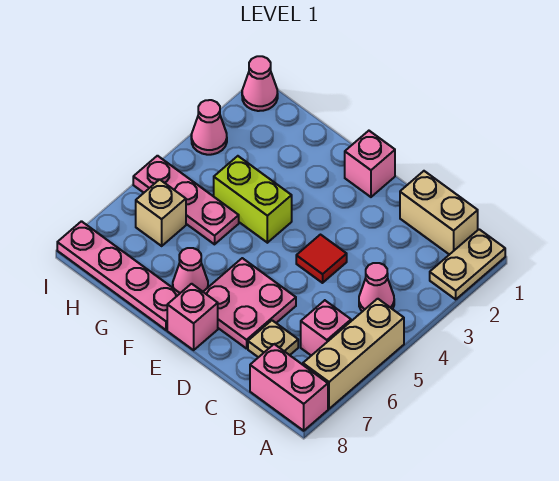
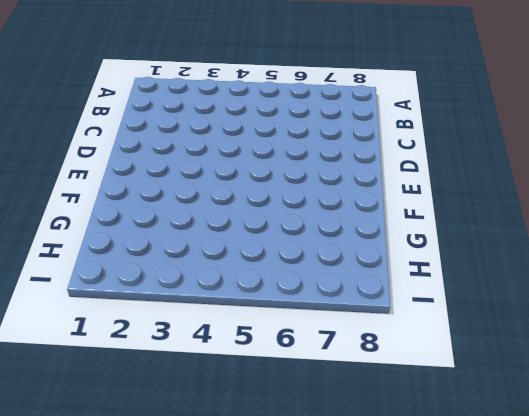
none -> tan 1x2 plate [430,229,505,299]
none -> tan 1x3 brick [303,299,404,409]
none -> pink 1x2 brick [250,344,328,431]

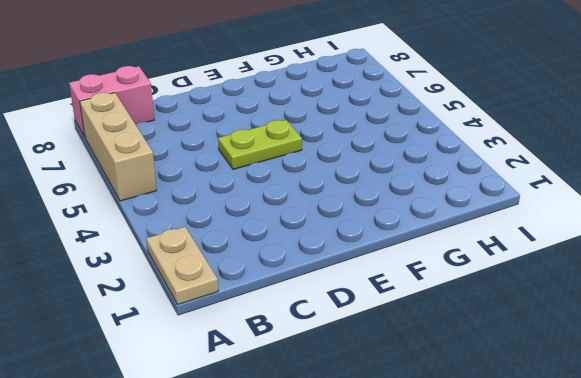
lime 1x2 plate [218,120,302,169] -> none
none -> tan 1x2 brick [400,171,478,255]
none -> pink 1x1 cone [359,263,394,312]
none -> pink 1x1 brick [301,300,351,356]

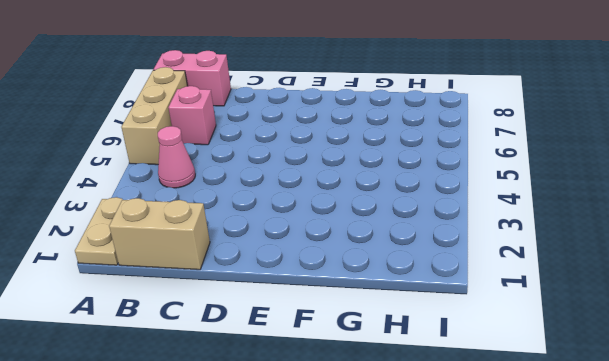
none -> tan 1x1 plate [248,320,298,357]
none -> red 1x1 tile [296,235,347,283]
none -> pink 2x2 plate [203,258,296,349]

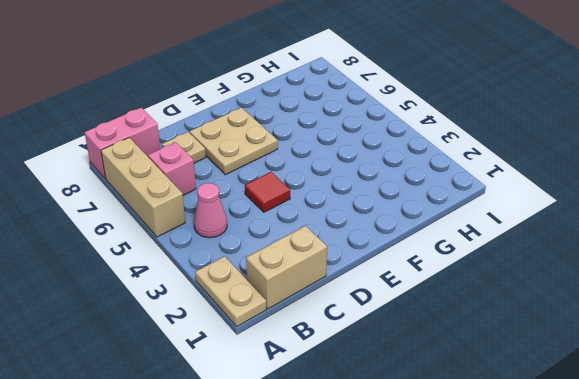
tan 2x2 plate [190,107,278,175] -> pink 2x2 plate [203,258,296,349]
none -> pink 1x1 brick [345,131,395,197]
none -> pink 1x1 brick [167,284,218,350]
none -> lime 1x2 brick [214,156,292,243]

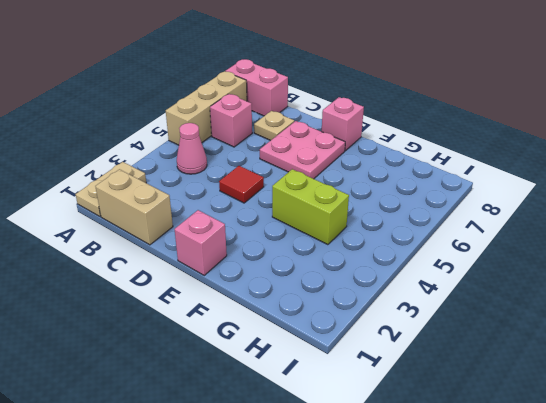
none -> pink 1x1 cone [173,248,208,293]
none -> pink 1x4 plate [57,221,180,330]
none -> pink 1x3 plate [133,156,239,244]

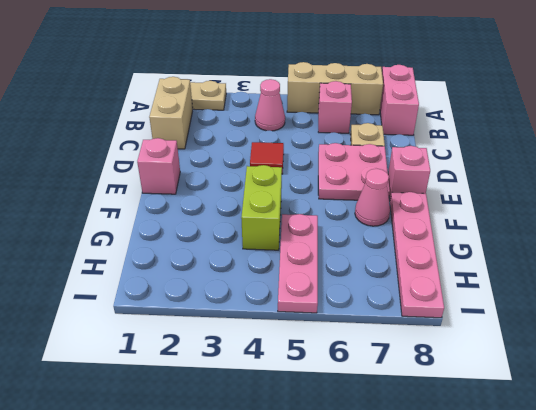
none -> tan 1x1 brick [136,179,186,246]
none -> pink 1x1 cone [242,56,278,111]
none -> pink 1x1 cone [191,100,227,155]

